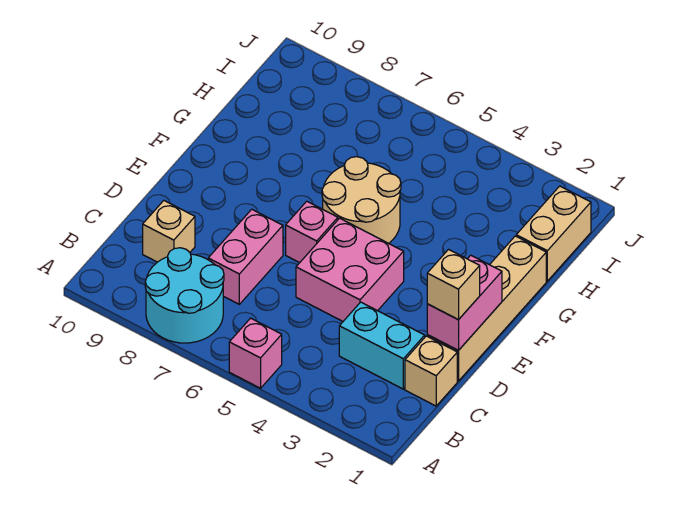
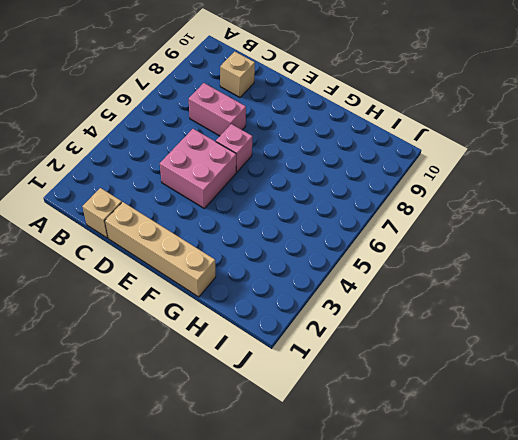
none -> pink 1x1 brick [229,318,282,388]
none -> cyan 2x2 round brick [145,248,224,343]
none -> cyan 1x2 brick [339,302,425,389]

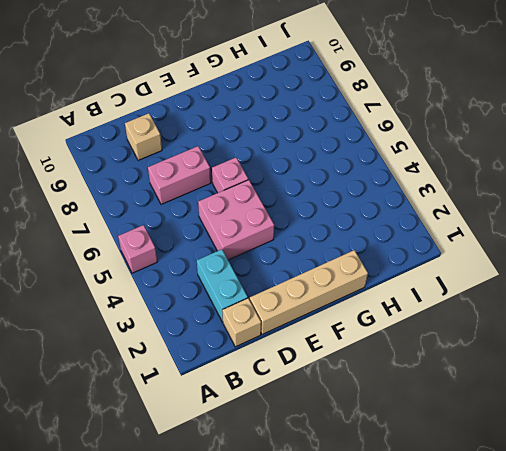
none -> cyan 2x2 round brick [145,248,224,343]
none -> tan 2x2 round brick [322,157,401,243]
none -> tan 1x2 brick [516,186,591,281]

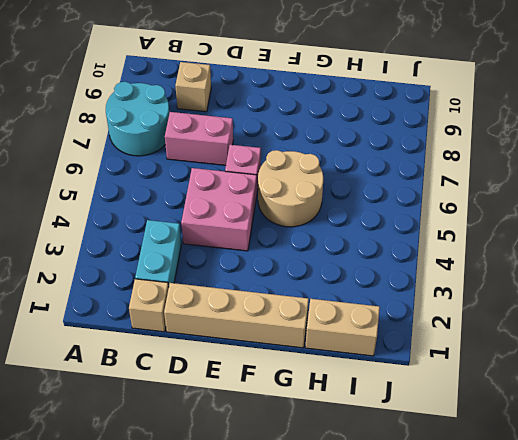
none -> pink 1x1 brick [229,318,282,388]
none -> pink 1x2 brick [427,255,502,351]
none -> tan 1x1 brick [427,249,480,320]

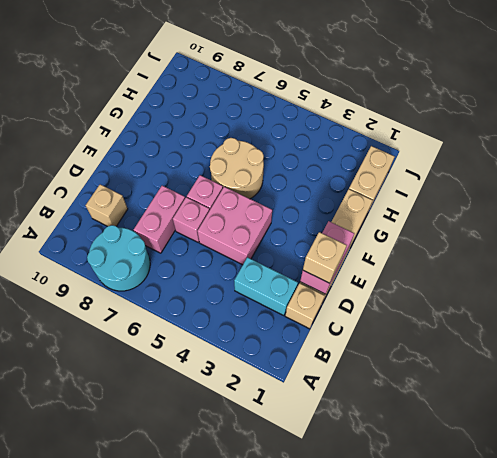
pink 1x1 brick [173,197,210,242] -> pink 1x1 brick moved to [229,318,282,388]

